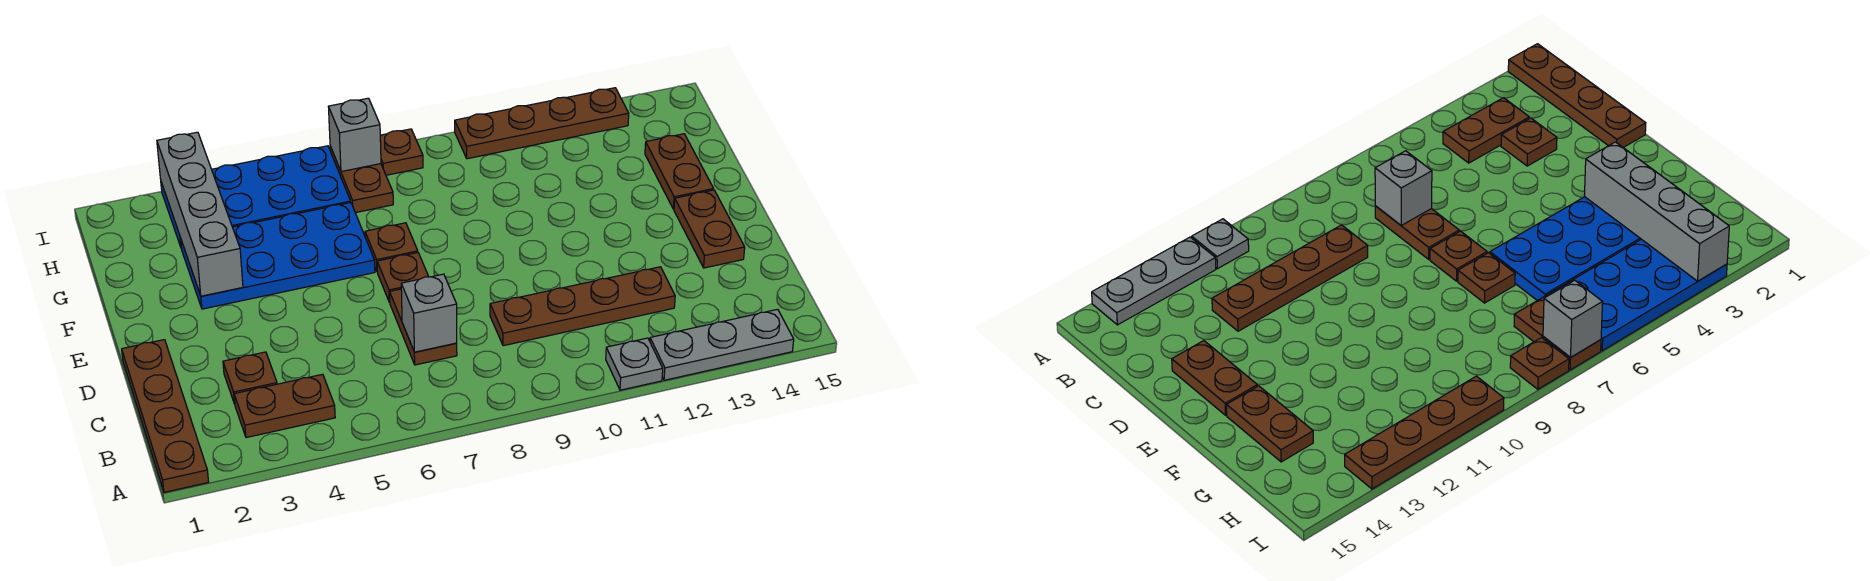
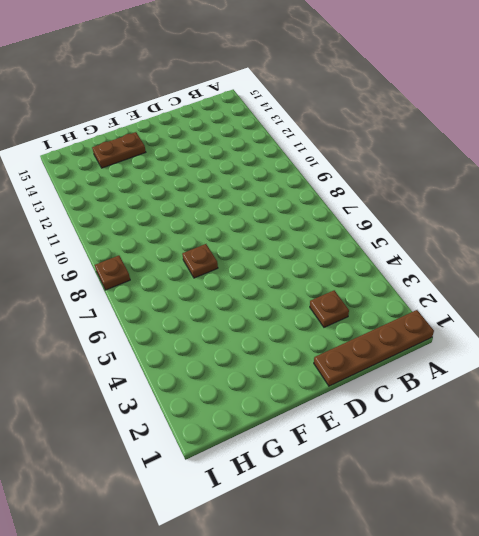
none -> grey 1x1 plate [606,338,663,390]
none -> grey 1x3 plate [650,309,794,380]
none -> brown 1x2 plate [234,374,335,438]

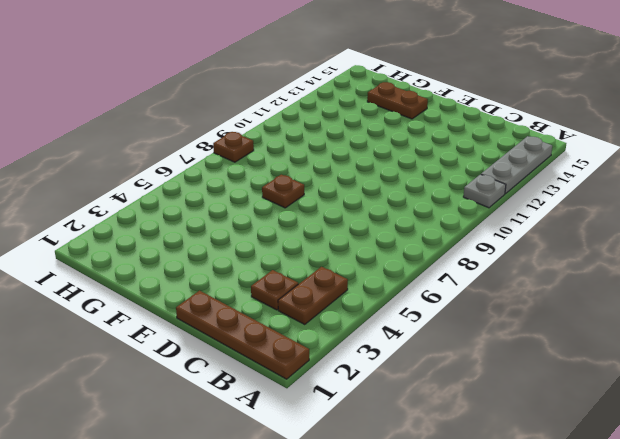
none -> brown 1x2 plate [390,289,457,365]
none -> brown 1x4 plate [490,267,675,346]
none -> brown 1x2 plate [674,190,745,268]

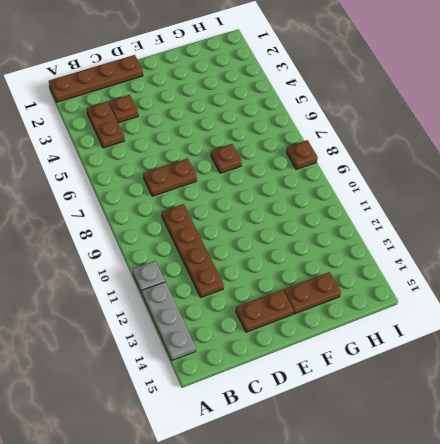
none -> brown 1x1 plate [377,253,429,302]
none -> blue 2x4 plate [181,203,375,309]
none -> blue 2x4 plate [161,146,351,247]

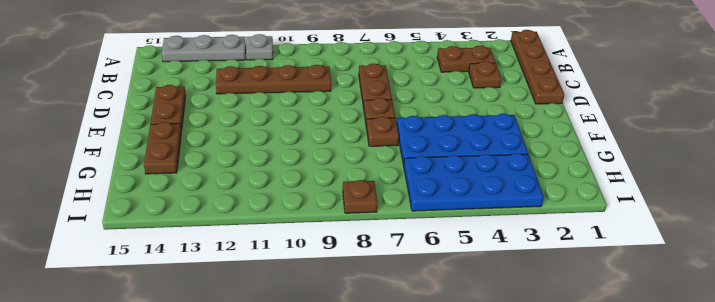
none -> brown 1x2 plate [330,146,393,213]
none -> brown 1x4 plate [455,88,629,159]
none -> grey 1x1 brick [401,274,457,352]

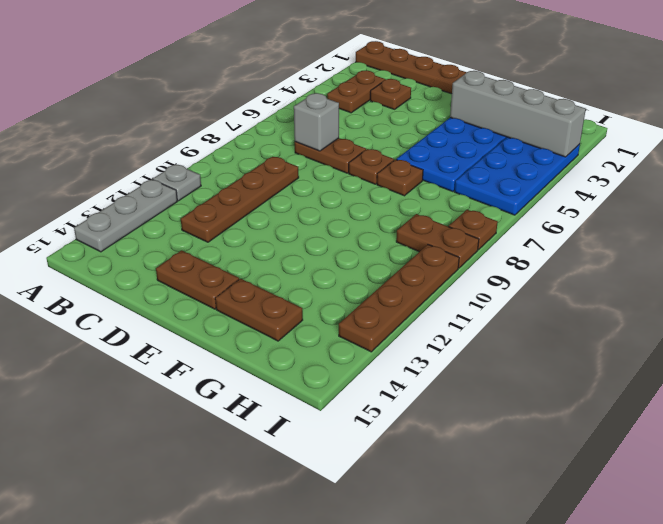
brown 1x2 plate [396,214,479,268] -> brown 1x2 plate moved to [330,146,393,213]
none -> grey 1x1 brick [328,98,381,172]

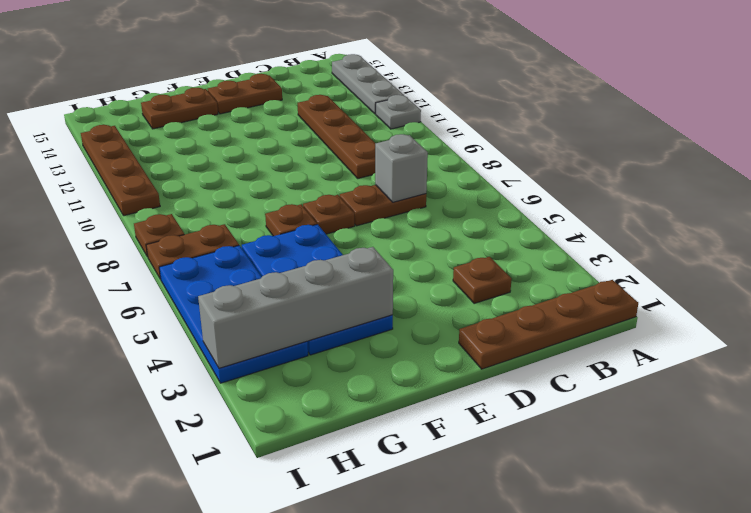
none -> brown 1x2 plate [234,374,335,438]
none -> grey 1x1 brick [328,98,381,172]

